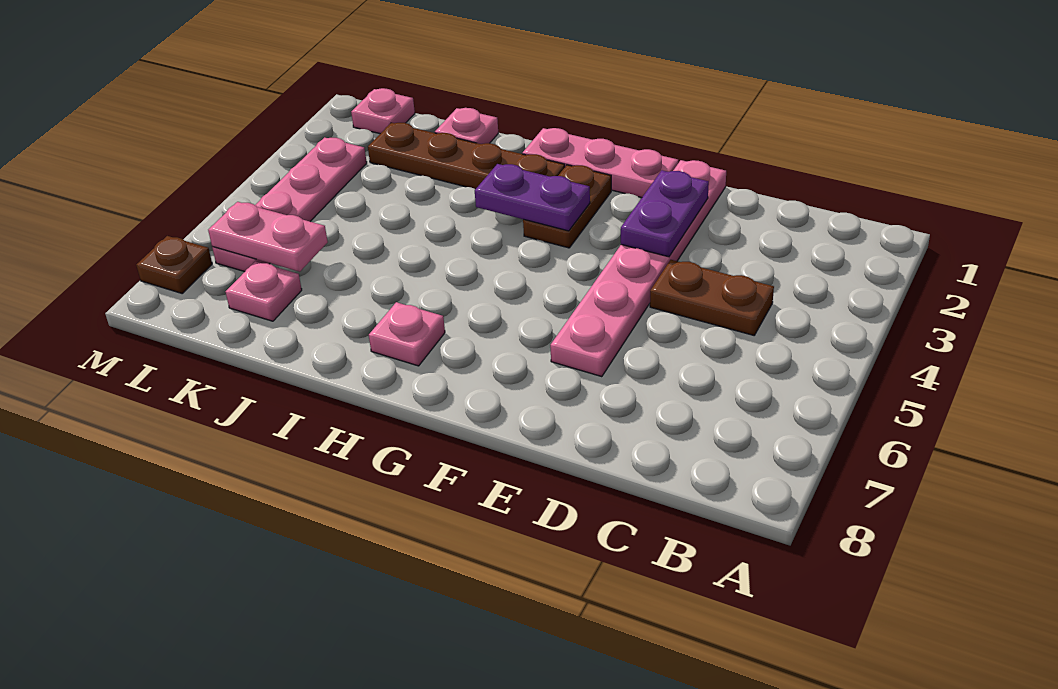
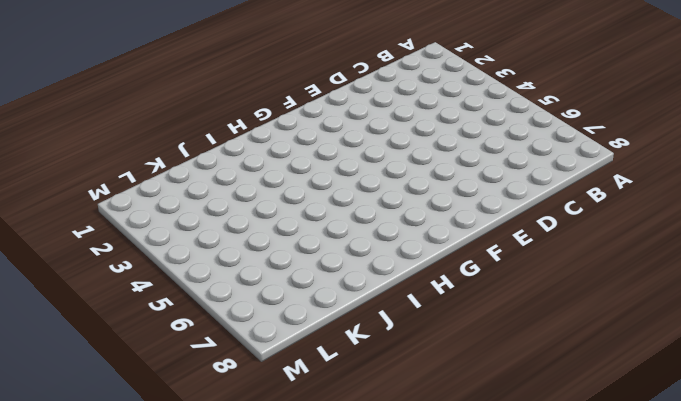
none -> brown 1x2 plate [650,260,774,335]
none -> pink 1x6 plate [550,160,726,377]
none -> pink 1x3 plate [522,128,678,198]

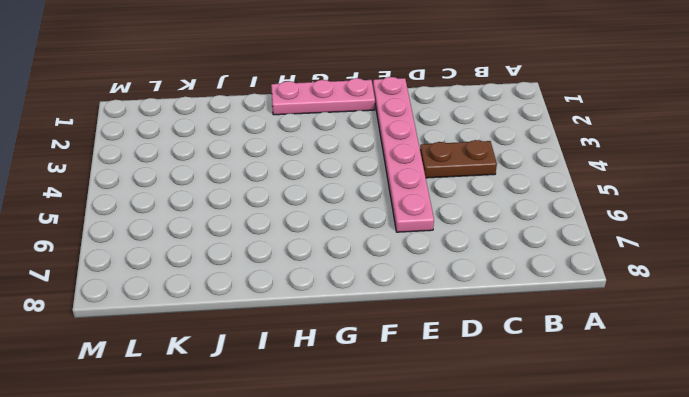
none -> brown 1x2 plate [523,165,611,248]
none -> brown 1x4 plate [368,123,565,189]
none -> pink 1x1 plate [369,302,445,366]

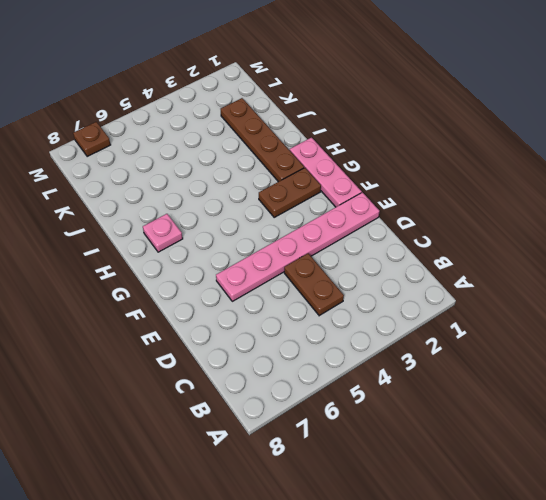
none -> pink 1x1 plate [435,108,498,144]
none -> pink 1x1 plate [226,261,302,321]
none -> pink 1x1 plate [351,88,415,134]

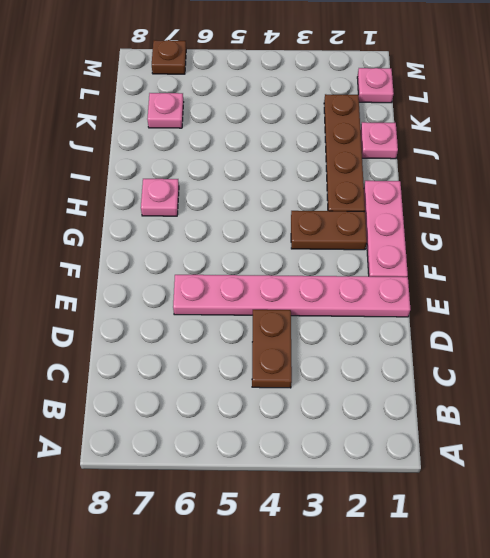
none -> pink 1x4 plate [212,137,367,272]
none -> purple 1x2 plate [621,170,709,257]
none -> purple 1x2 plate [475,164,590,231]

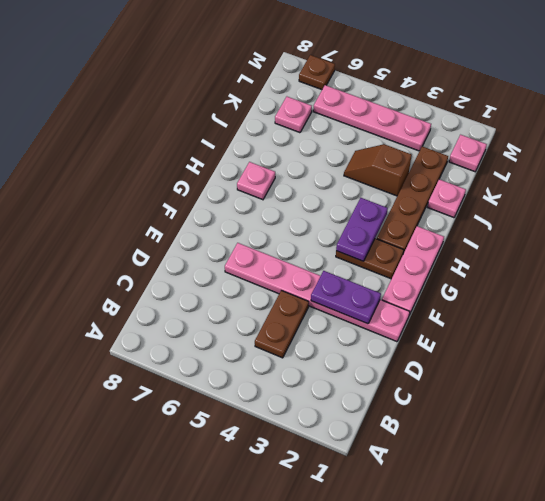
brown 1x2 slope [344,144,412,196] -> none
none -> pink 1x2 plate [208,202,328,272]

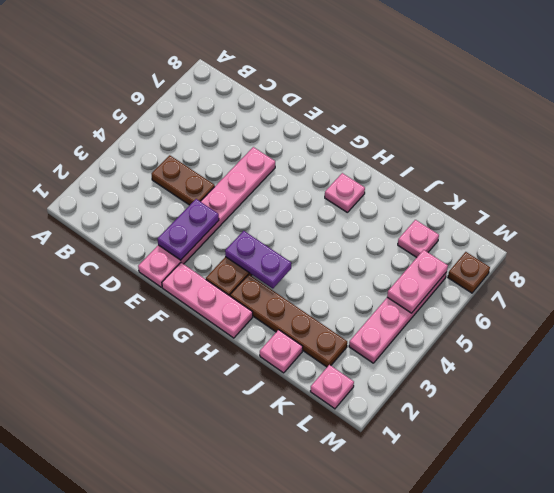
pink 1x2 plate [387,250,448,313] -> pink 1x2 plate turned to [208,202,328,272]

